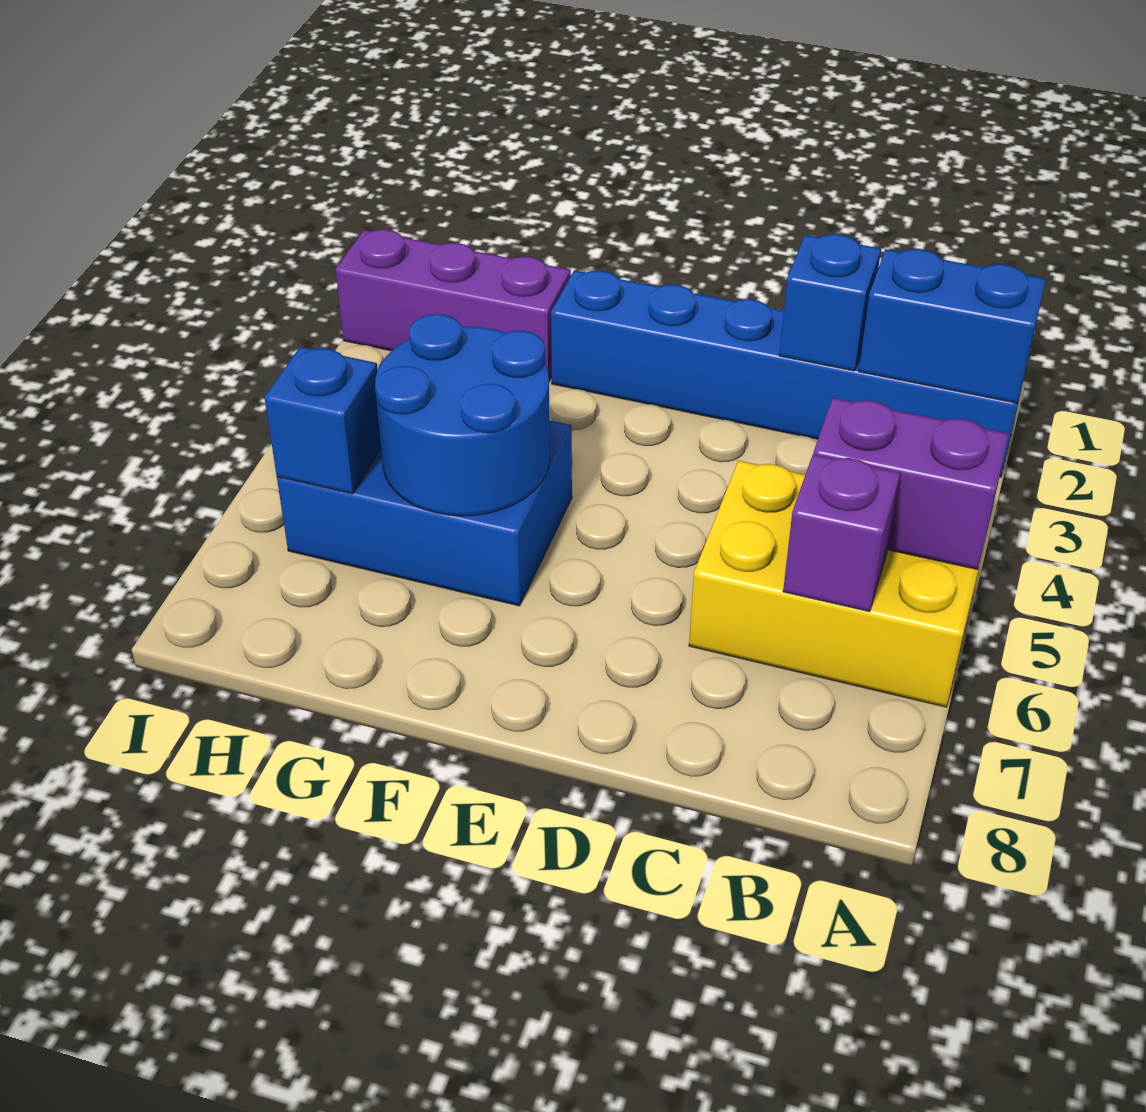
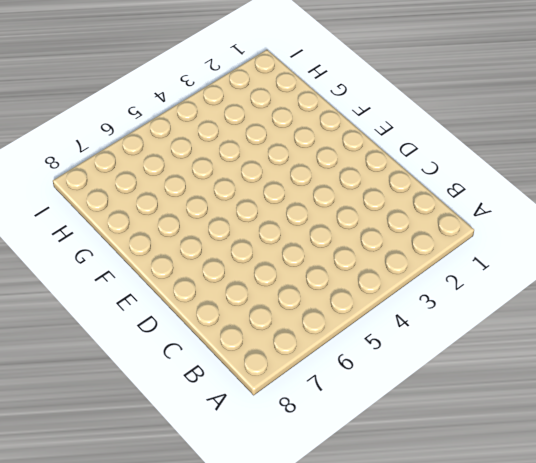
none -> blue 1x6 brick [551,270,1024,477]
none -> yellow 2x3 brick [689,461,988,707]

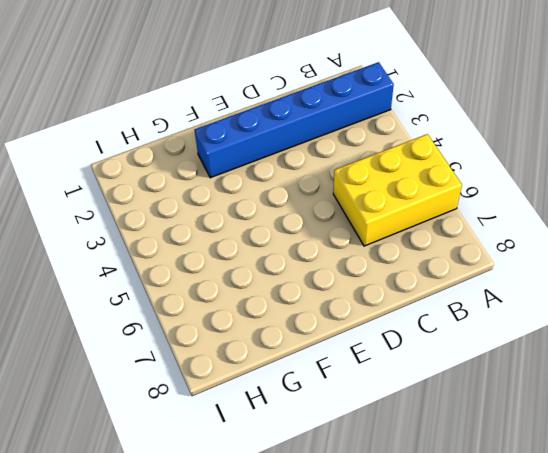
none -> blue 2x3 brick [277,420,572,606]
none -> purple 1x3 brick [336,230,571,381]

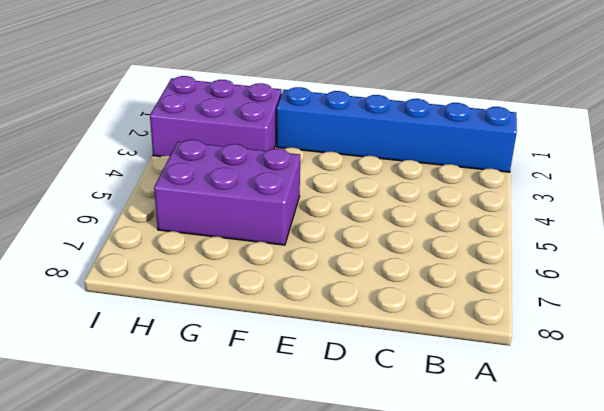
purple 2x3 brick [154,140,300,245] -> blue 2x3 brick [277,420,572,606]
purple 2x3 brick [150,76,282,157] -> purple 1x3 brick [336,230,571,381]
none -> yellow 2x3 brick [689,461,988,707]
none -> blue 1x2 brick [859,249,1046,403]

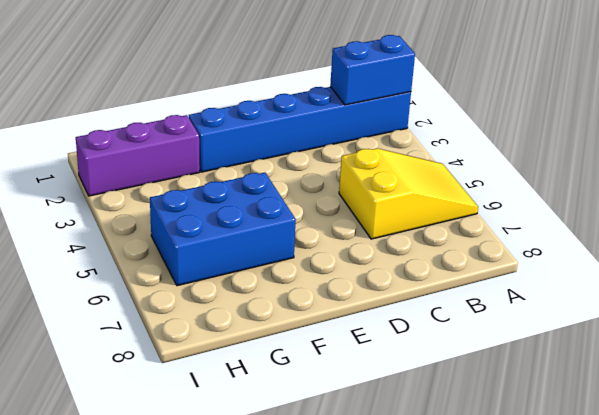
yellow 2x3 slope [339,148,478,239] -> yellow 2x3 brick [689,461,988,707]
none -> purple 1x2 brick [813,398,1009,570]
none -> purple 1x1 brick [783,454,900,612]

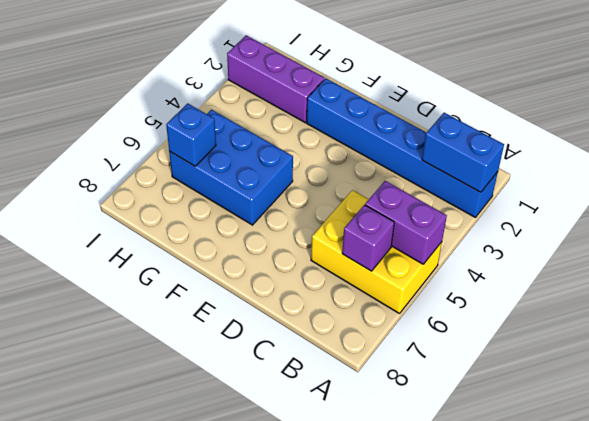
none -> blue 1x1 brick [779,234,881,371]
none -> blue 2x2 round brick [375,314,550,516]

